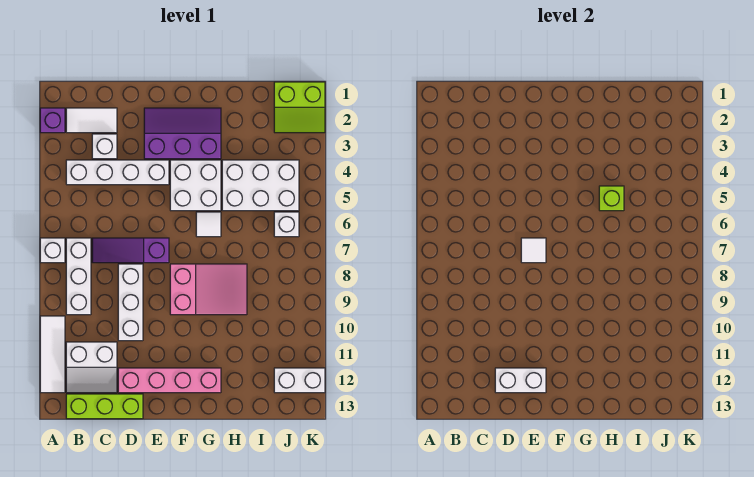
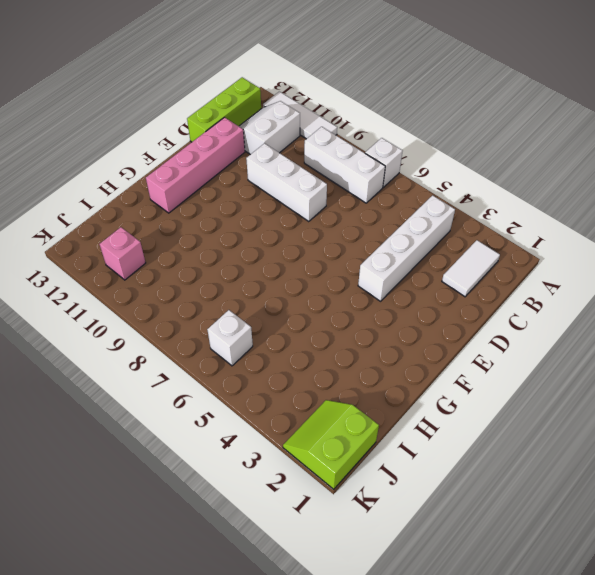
pink 1x1 brick [100,227,146,280] -> none
none -> purple 1x1 brick [40,108,65,133]
none -> white 1x1 brick [92,134,117,159]
none -> purple 1x3 slope [92,238,169,263]

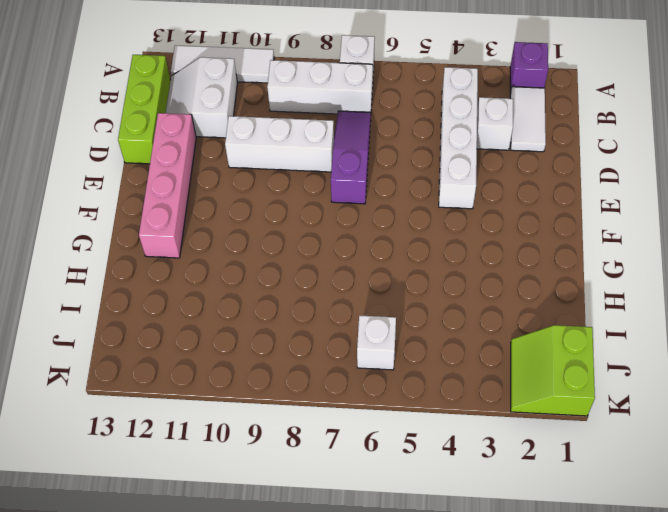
none -> purple 2x3 slope [144,108,221,159]
none -> white 2x2 brick [170,160,221,211]
none -> pink 2x3 slope [170,264,247,315]

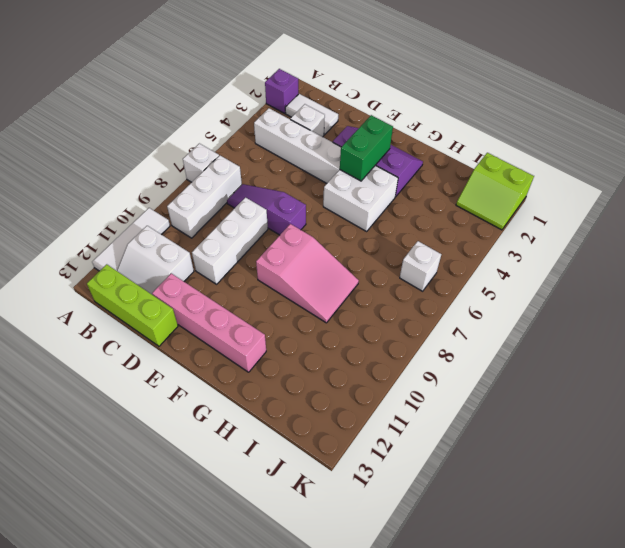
green 1x2 brick [340,115,393,181] -> none
none -> white 1x1 tile [196,212,221,237]
none -> white 2x3 brick [222,160,299,211]
none -> white 1x2 brick [274,368,325,393]

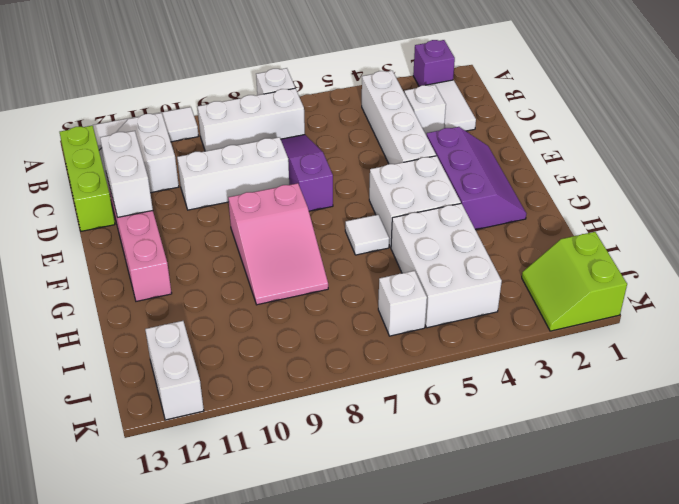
none -> white 1x1 tile [521,238,546,263]
none -> lime 1x1 brick [599,186,624,211]

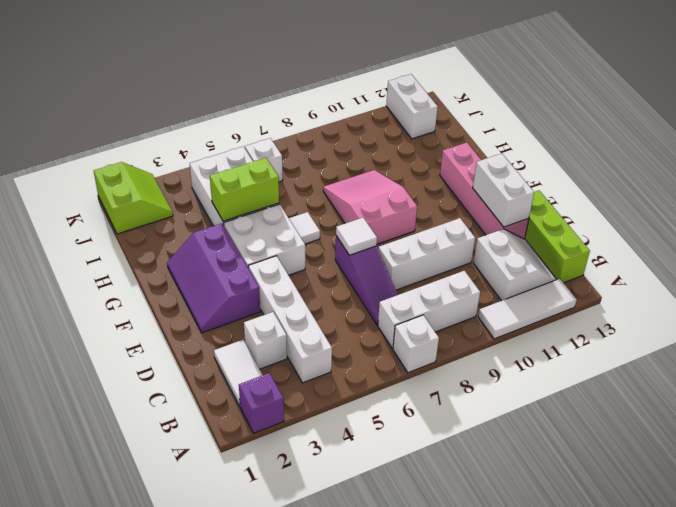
lime 1x2 brick [210,158,279,221] -> lime 1x1 brick [599,186,624,211]

